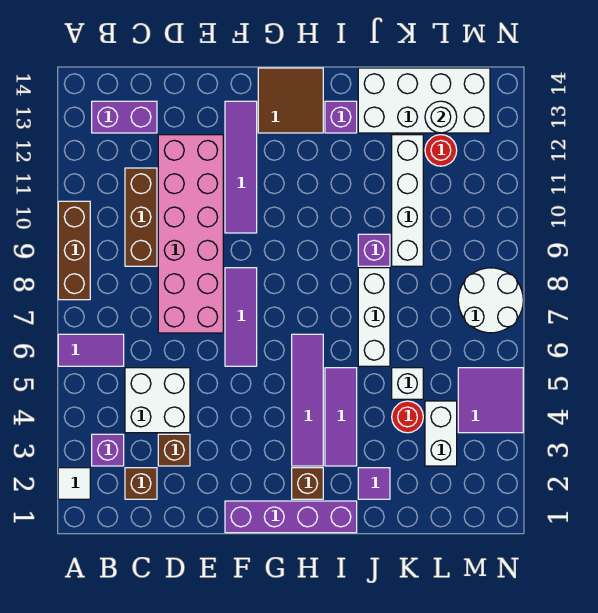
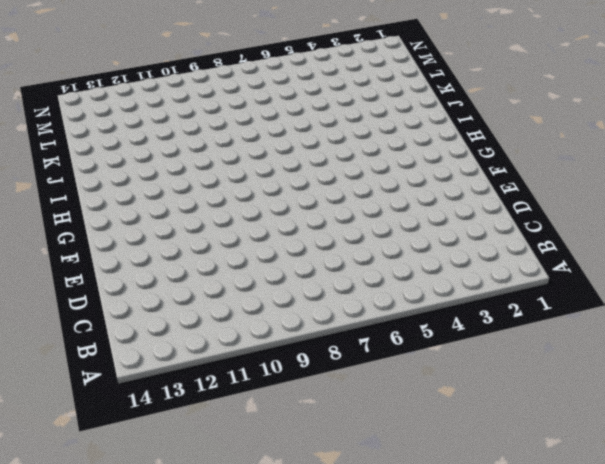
none -> white 1x1 tile [58,468,90,499]
none -> purple 1x2 tile [58,334,124,366]
none -> brown 1x3 brick [58,201,90,300]
none -> purple 1x1 brick [92,434,124,466]

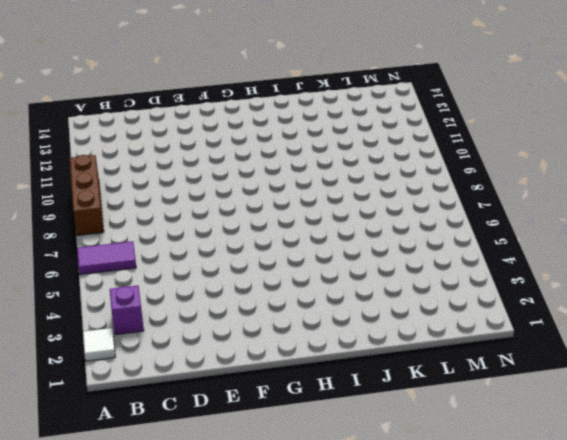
none -> purple 1x2 brick [92,101,157,133]
none -> brown 1x1 brick [125,468,157,499]
none -> white 2x2 brick [125,368,190,433]
none -> brown 1x3 brick [125,168,157,266]

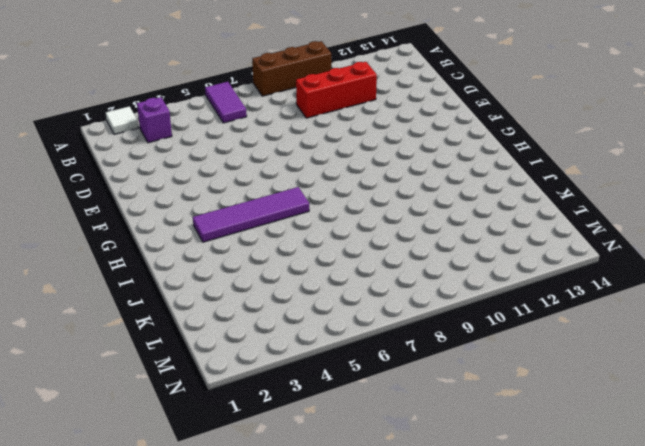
red 1x3 brick [296,62,377,118] -> brown 1x3 brick [125,168,157,266]
none -> purple 1x2 brick [92,101,157,133]
none -> brown 1x1 brick [125,468,157,499]
none -> white 2x2 brick [125,368,190,433]
none -> brown 1x1 brick [158,434,190,466]

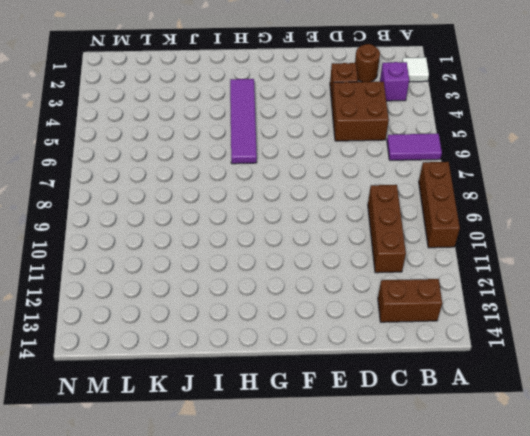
brown 1x2 brick [378,279,442,322] -> purple 1x2 brick [92,101,157,133]
brown 1x1 round brick [355,44,380,82] -> brown 1x1 brick [125,468,157,499]
brown 2x2 brick [332,81,389,141] -> white 2x2 brick [125,368,190,433]
none -> pink 2x6 brick [158,135,223,333]
none -> purple 1x4 brick [225,501,357,533]
none -> purple 1x3 tile [225,268,257,366]
none -> purple 1x4 tile [225,101,257,233]

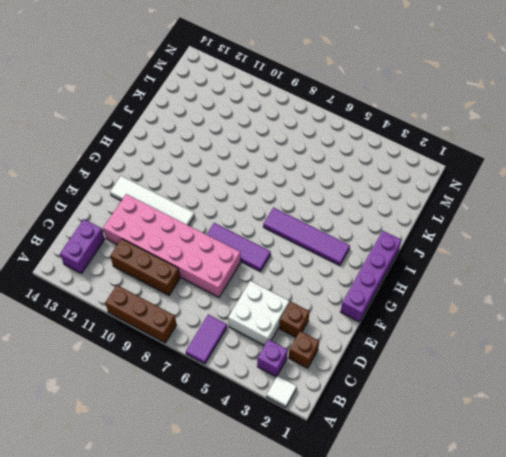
white 1x4 tile [110,176,194,226] -> purple 1x4 tile [225,101,257,233]
none -> brown 2x2 tile [258,68,323,133]
none -> brown 1x1 brick [292,468,323,499]
none -> purple 1x3 tile [325,368,357,466]
none -> purple 1x1 brick [325,101,357,133]

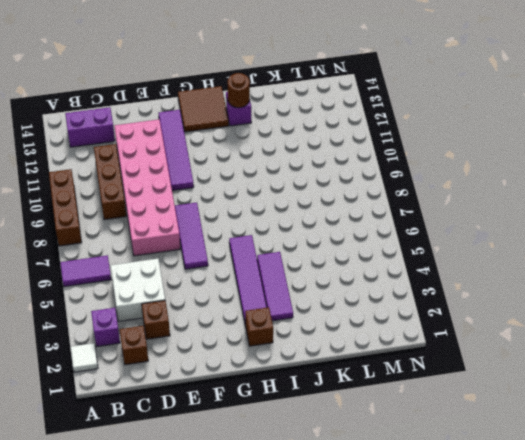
brown 1x1 round brick [228,73,250,108] -> none
none -> purple 1x4 brick [225,501,357,533]
none -> purple 1x1 tile [358,468,390,499]
none -> white 1x3 brick [358,268,390,366]
none -> purple 1x1 brick [358,234,390,266]

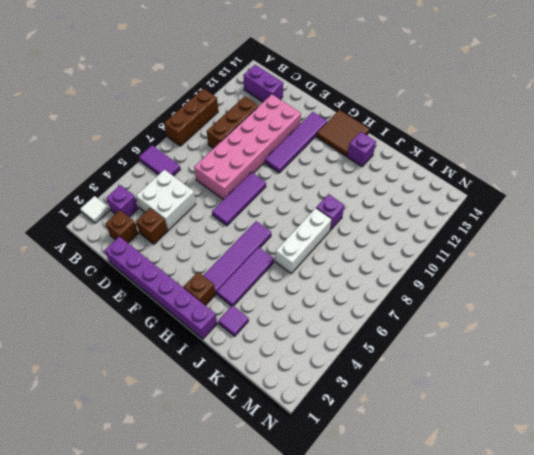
purple 1x6 brick [104,237,217,339] -> purple 1x4 brick [225,501,357,533]
none -> white 2x4 brick [358,68,490,133]
none -> red 1x1 round brick [392,401,423,433]
none -> white 1x1 brick [392,368,423,399]
none -> white 1x4 brick [392,135,423,266]

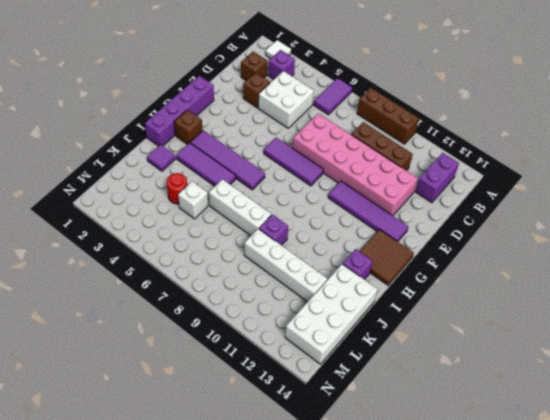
none -> white 1x2 brick [425,401,457,466]
none -> red 1x1 round brick [425,135,457,166]
none -> purple 2x2 tile [458,368,523,433]
none -> white 2x2 round brick [458,268,523,333]

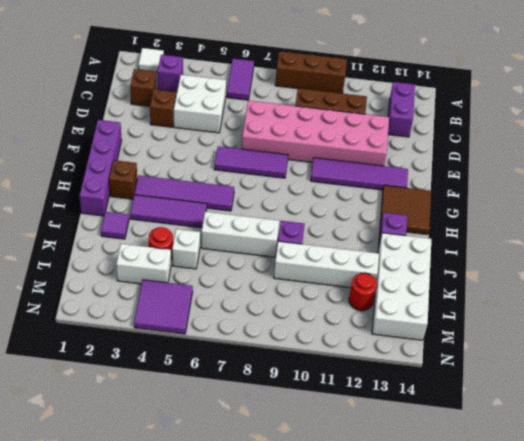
none -> white 2x2 round brick [458,268,523,333]
none -> white 1x1 round brick [425,101,457,133]

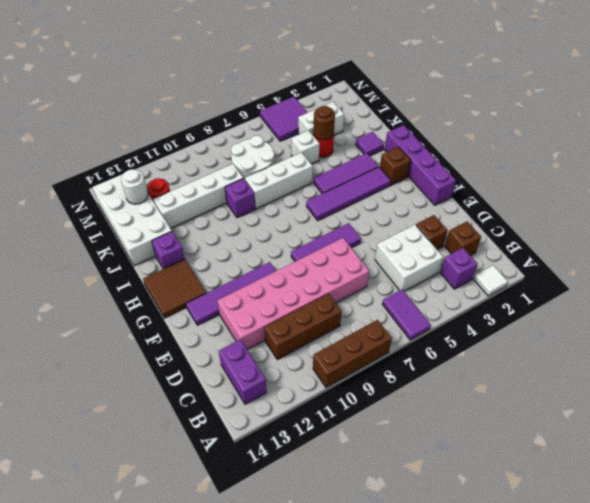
brown 1x1 round brick [313,106,335,140] -> none
white 2x2 round brick [231,136,274,179] -> white 2x2 round brick moved to [458,268,523,333]

